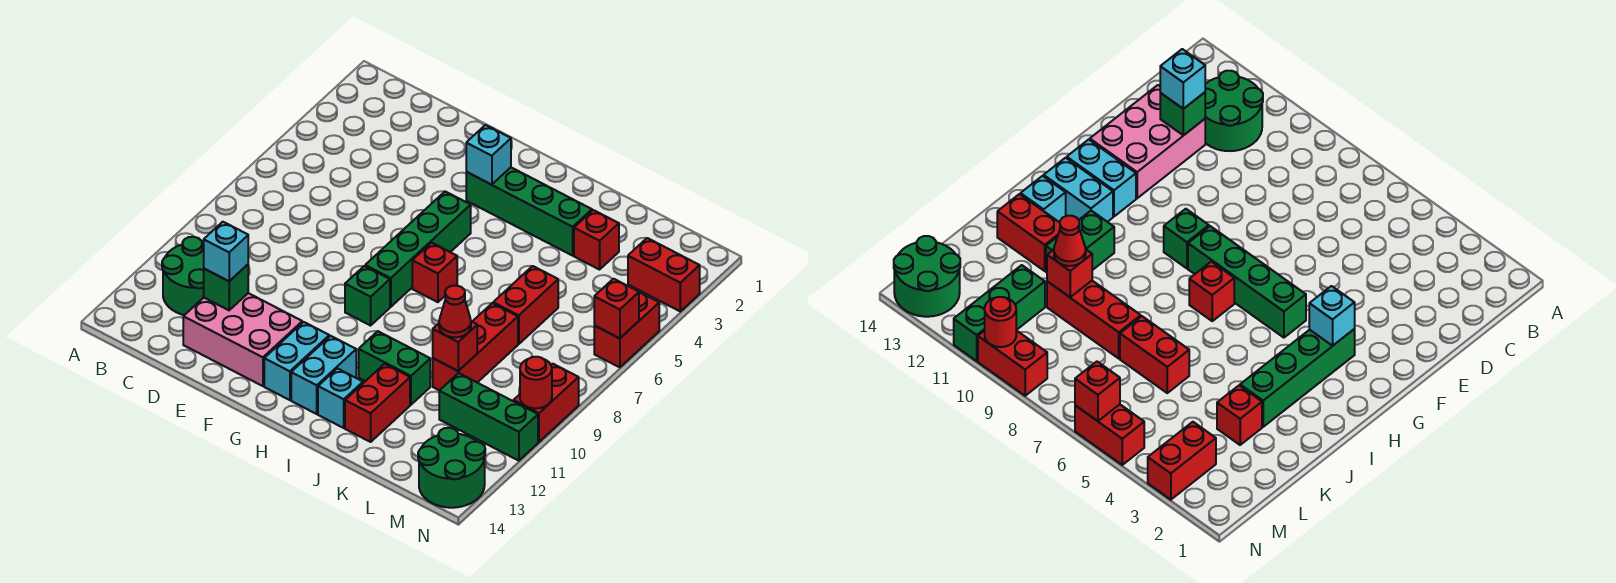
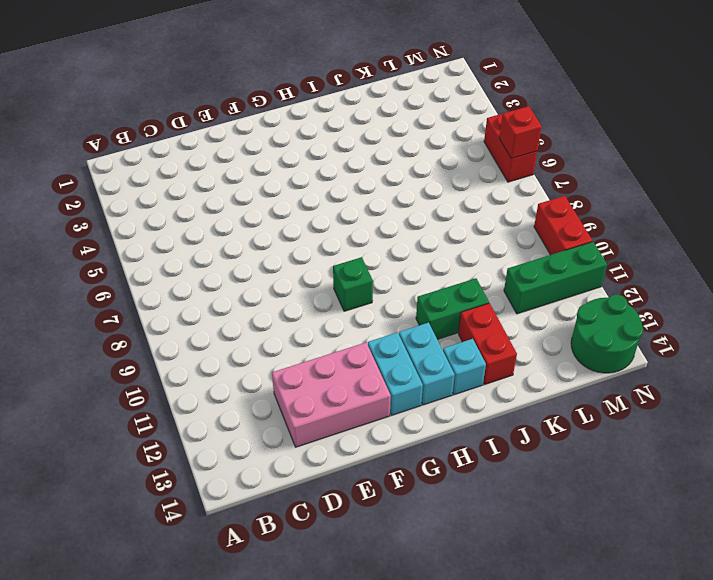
none -> green 2x2 round brick [162,237,204,315]
none -> green 1x4 brick [466,168,592,256]
none -> green 1x4 brick [365,192,471,307]

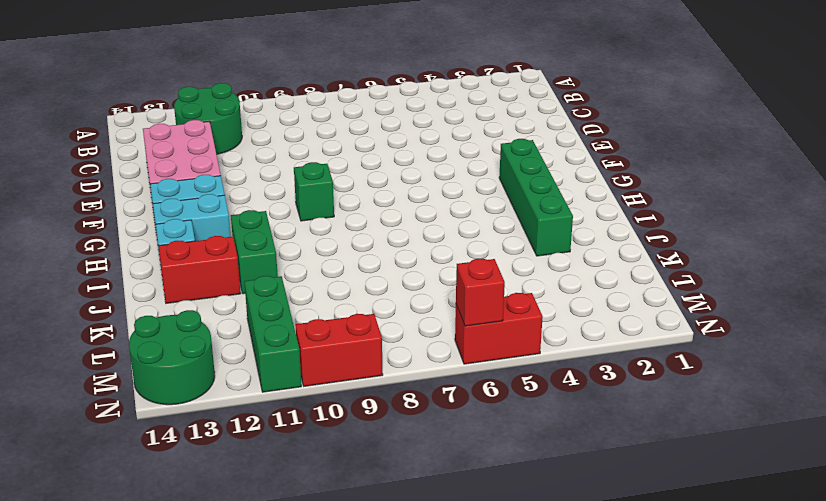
none -> green 1x4 brick [365,192,471,307]
none -> red 1x1 brick [412,243,457,302]
none -> red 1x1 brick [574,210,619,270]

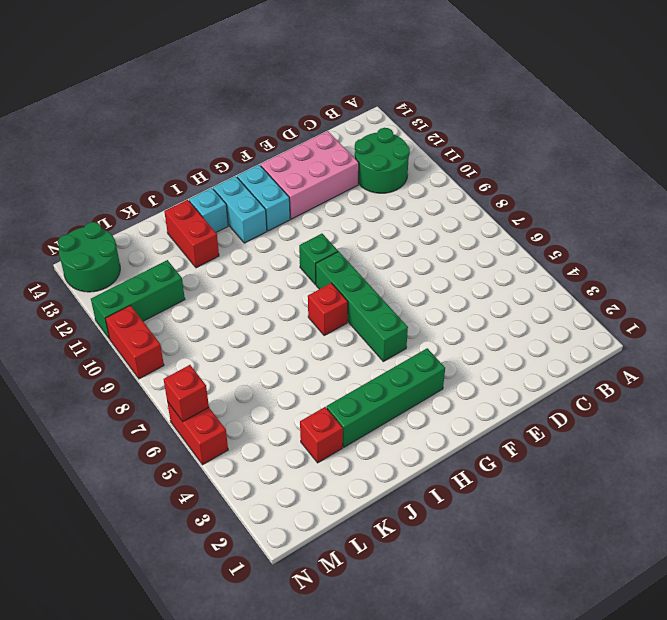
none -> green 1x2 brick [359,331,430,405]
none -> red 1x2 brick [493,266,558,344]
none -> red 1x3 brick [433,303,518,391]

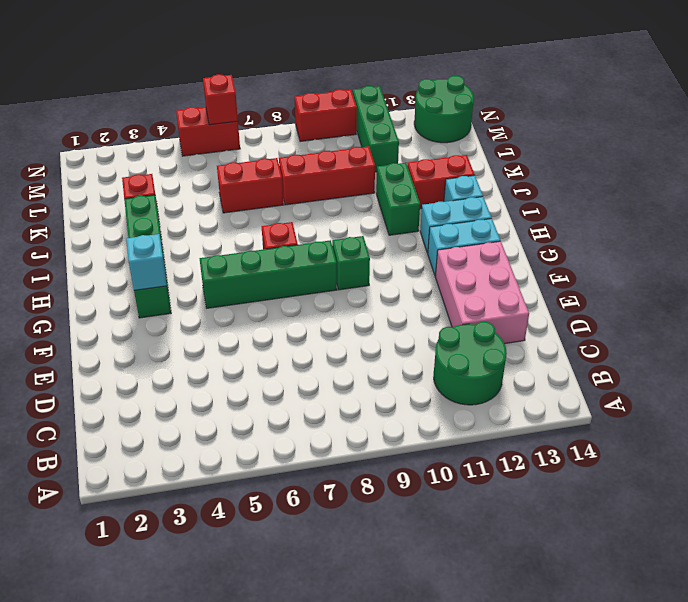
none -> red 1x2 brick [628,238,700,311]
none -> green 1x1 brick [204,265,248,310]
none -> red 1x1 brick [433,321,477,371]

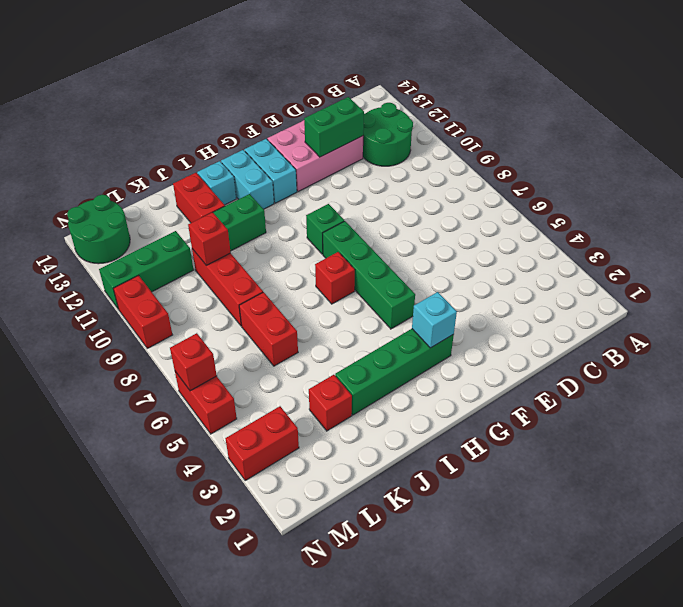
green 1x2 brick [304,97,364,157] -> green 1x1 brick [204,265,248,310]
none -> red 1x1 round brick [520,357,552,409]
none -> cyan 1x1 brick [204,222,248,281]
none -> red 1x1 cone [439,285,471,337]

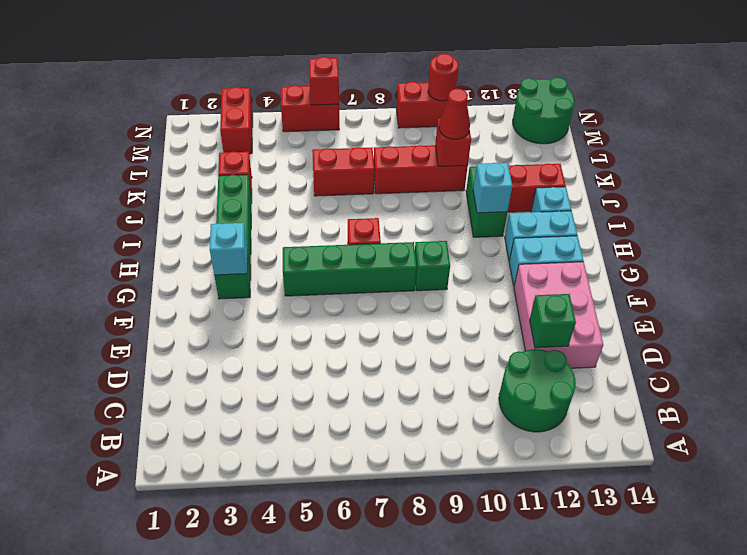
cyan 1x1 brick [473,163,512,213] -> cyan 1x1 brick moved to [204,222,248,281]
none -> green 1x3 brick [439,373,538,461]

